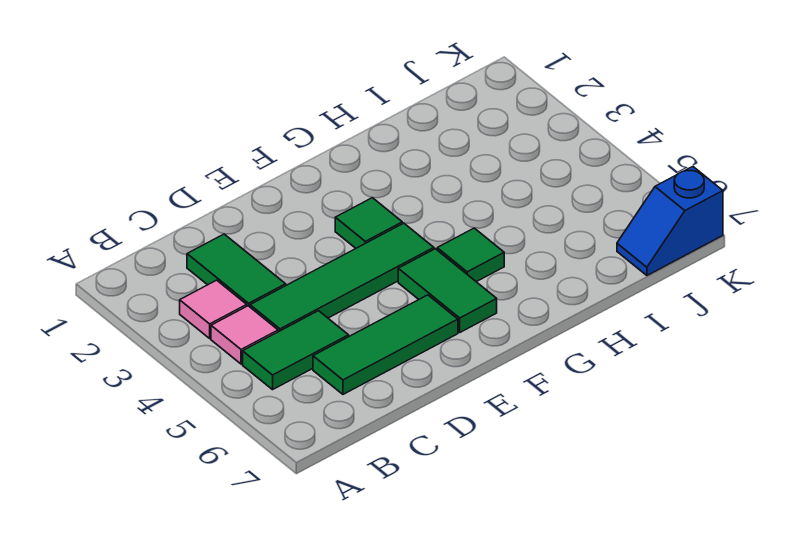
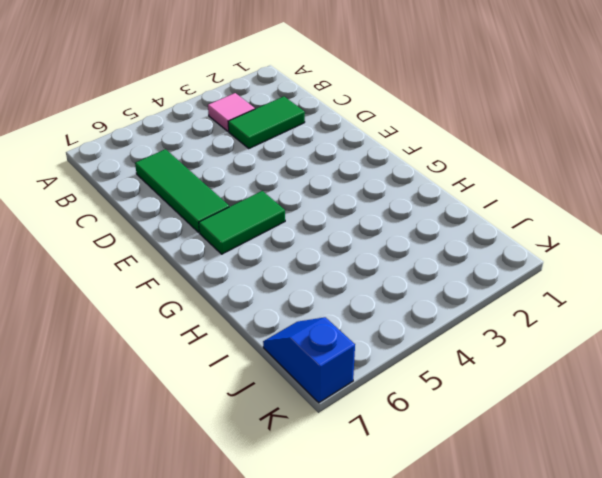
none -> pink 1x1 tile [211,306,278,364]
none -> green 1x2 tile [243,311,349,390]

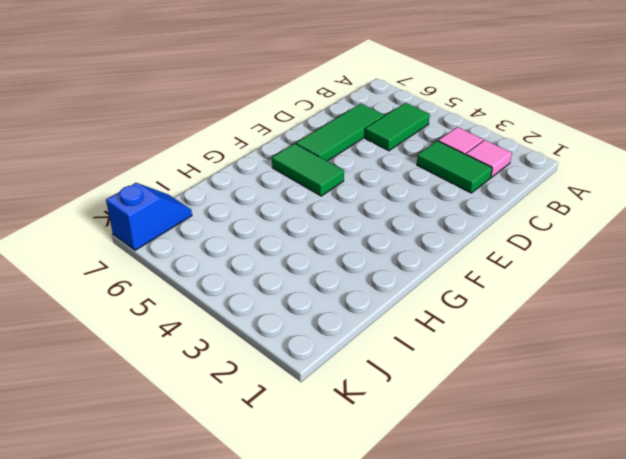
pink 1x1 tile [466,140,512,177] -> pink 1x1 tile moved to [211,306,278,364]
none -> green 1x4 tile [250,223,434,332]
none -> green 1x1 tile [335,198,402,248]

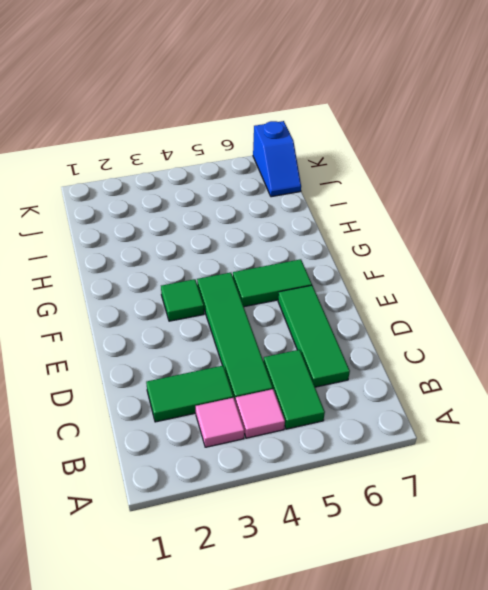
none -> green 1x1 tile [437,228,504,282]

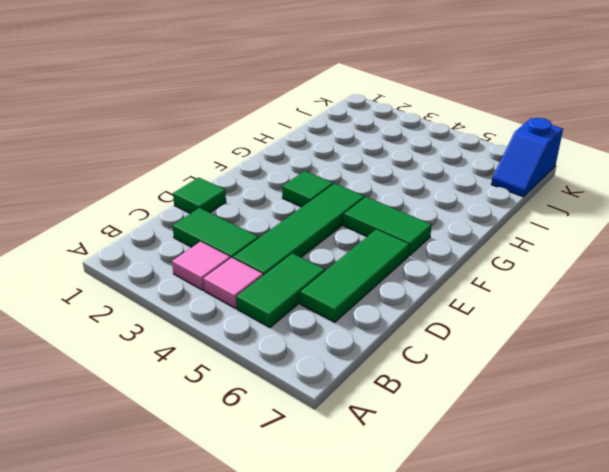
green 1x1 tile [173,178,226,214] -> green 1x1 tile moved to [437,228,504,282]

